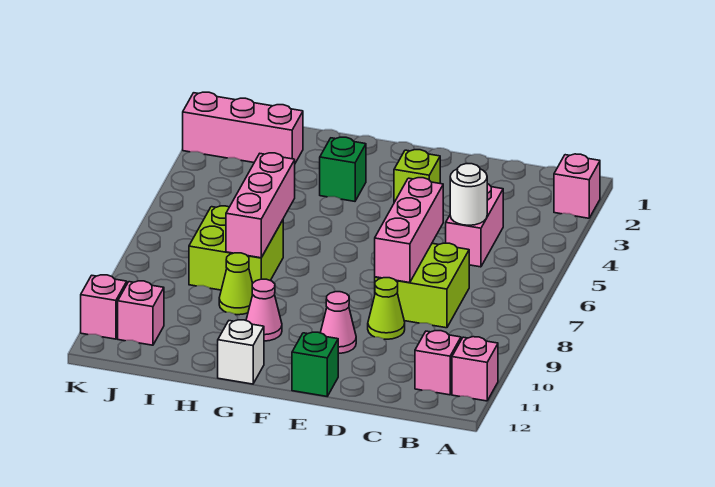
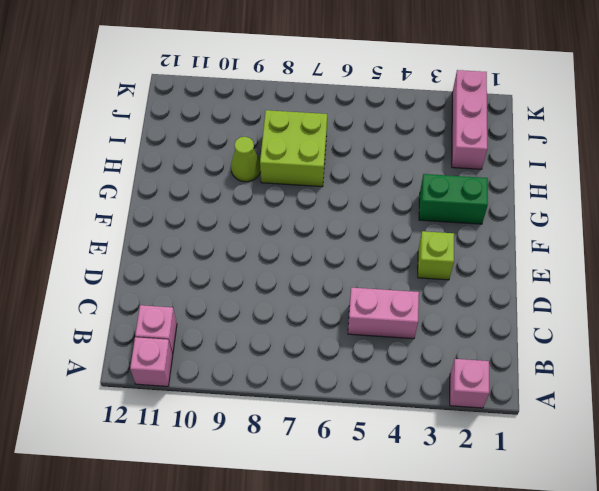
green 1x2 brick [419,174,488,224] -> green 1x1 brick [320,137,366,201]
none -> lime 2x2 brick [375,243,469,328]
none -> lime 1x1 cone [368,278,405,339]
none -> pink 1x1 cone [321,292,356,354]

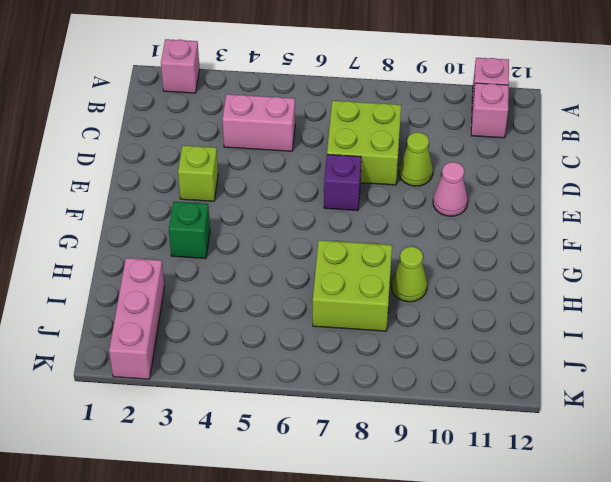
purple 1x1 brick [324,154,361,211] -> none
none -> green 1x1 brick [292,332,338,396]
none -> pink 1x1 cone [246,279,282,341]
none -> white 1x1 brick [218,320,264,384]

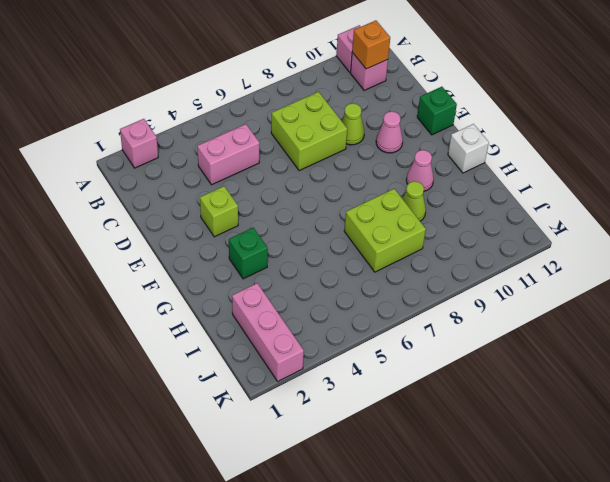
orange 1x1 brick [352,20,390,69] -> none
none -> pink 1x1 brick [118,281,164,345]
none -> pink 1x1 brick [81,275,127,339]
none -> white 1x1 round brick [450,164,487,225]

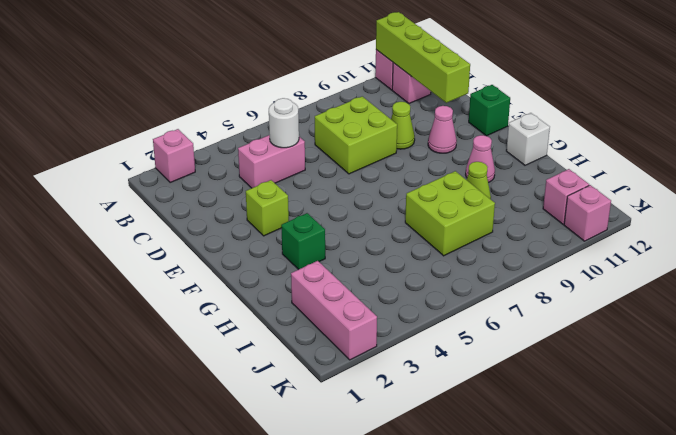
lime 1x4 brick [376,12,470,103] -> none
none -> pink 1x3 brick [375,178,443,283]
none -> pink 1x3 brick [226,153,295,258]

